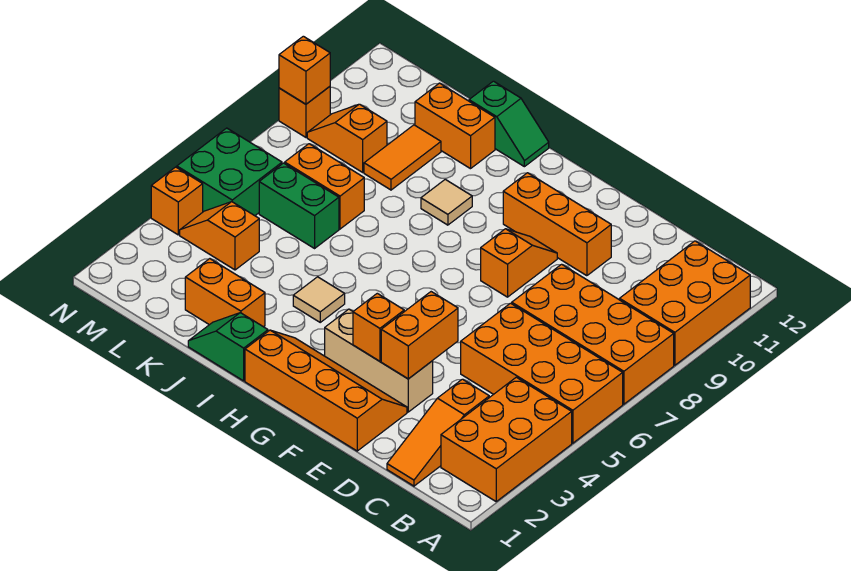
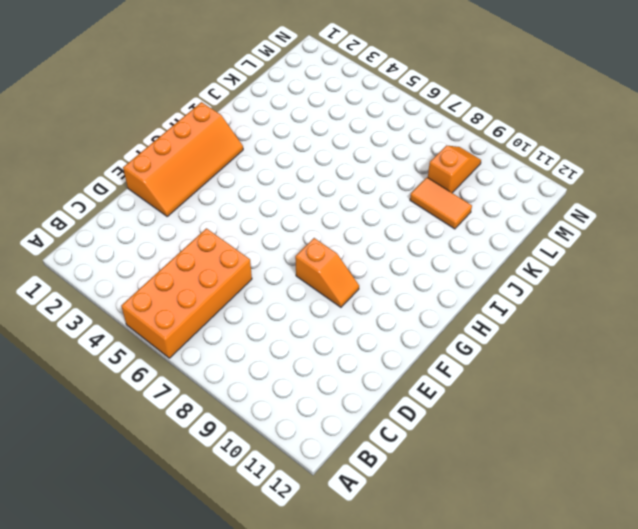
none -> orange 2x3 brick [441,377,572,501]
none -> orange 2x4 brick [512,264,674,404]
none -> orange 2x3 brick [620,241,750,365]

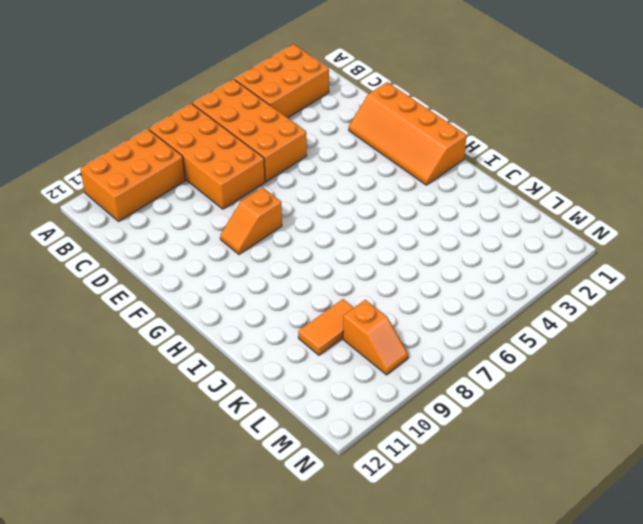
none -> orange 1x3 slope [387,379,489,486]
none -> tan 1x3 brick [325,309,433,412]
none -> orange 1x3 brick [503,173,611,276]

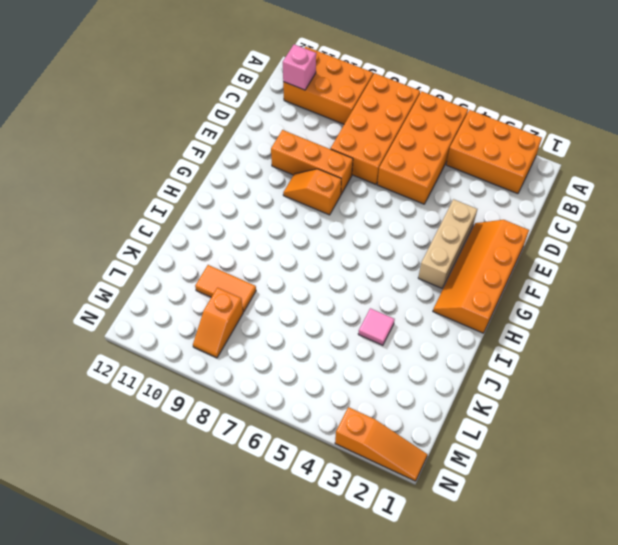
pink 1x1 brick [283,44,316,90] -> none
orange 1x3 brick [271,130,353,194] -> orange 1x3 brick turned to [503,173,611,276]
pink 1x1 tile [358,308,395,345] -> none
orange 1x3 slope [335,407,428,481] -> orange 1x3 slope moved to [387,379,489,486]
none -> green 1x2 slope [188,313,268,381]
none -> tan 1x1 tile [293,277,345,322]
none -> tan 1x1 tile [421,179,472,225]

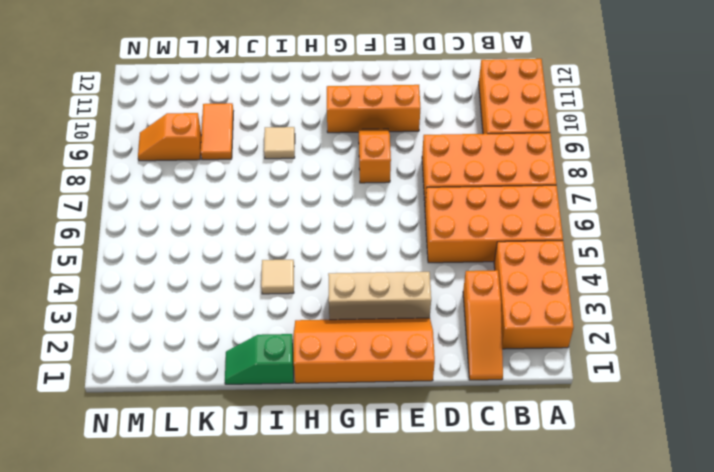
none -> green 1x2 slope [469,81,549,167]
none -> orange 1x2 brick [185,259,265,327]
none -> orange 1x2 brick [415,83,495,169]

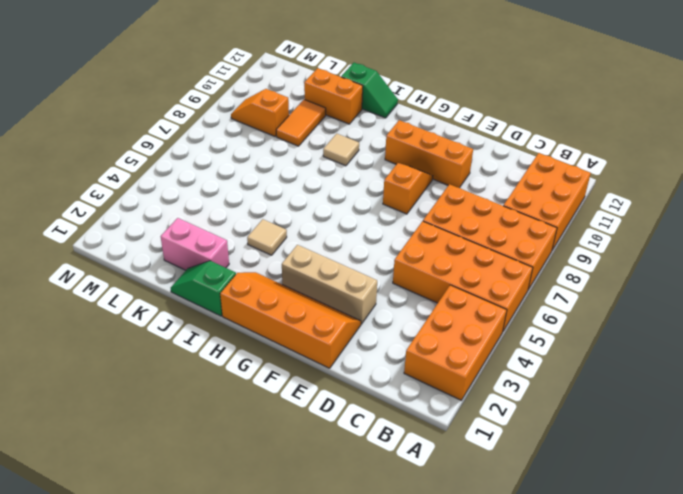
pink 1x2 brick [161,218,229,270] -> orange 1x2 brick [185,259,265,327]
none -> orange 1x3 slope [387,379,489,486]
none -> green 1x2 brick [259,163,339,248]
none -> orange 1x2 brick [285,144,364,229]

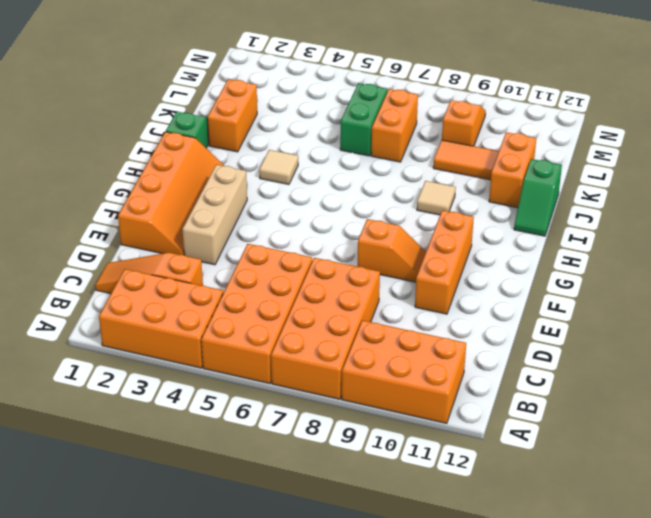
none -> orange 1x2 slope [180,202,259,270]
none -> green 2x2 brick [177,128,282,216]
none -> orange 1x1 brick [151,167,203,235]

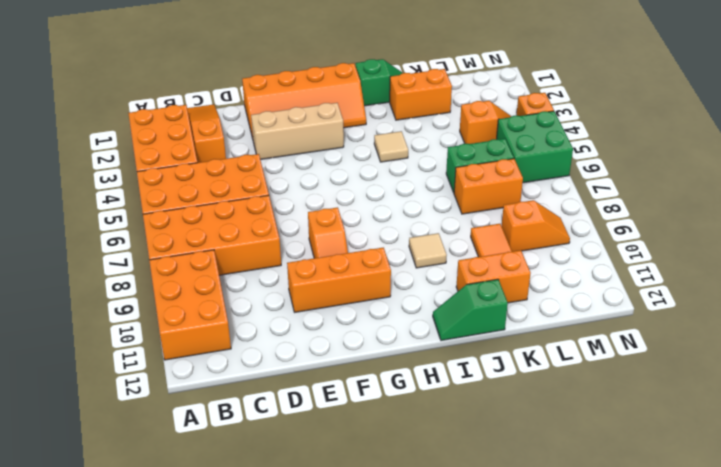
none -> orange 1x1 brick [279,87,330,137]
none -> orange 1x2 brick [381,292,458,379]
none -> orange 1x1 brick [353,293,404,361]

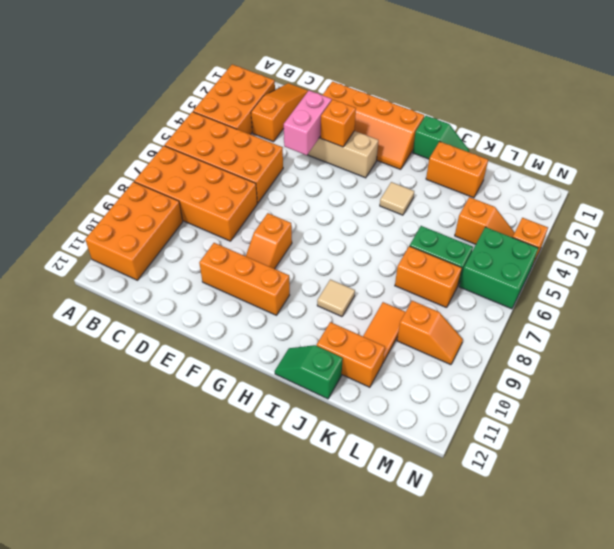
pink 1x2 brick [284,91,332,155] -> orange 1x2 brick [381,292,458,379]
none -> orange 1x1 brick [279,87,330,137]
none -> orange 1x1 brick [279,36,330,104]

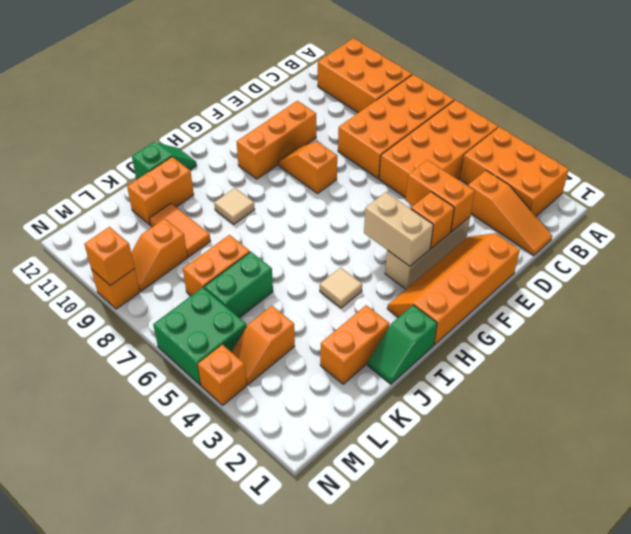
tan 1x2 brick [364,192,433,266] -> none

